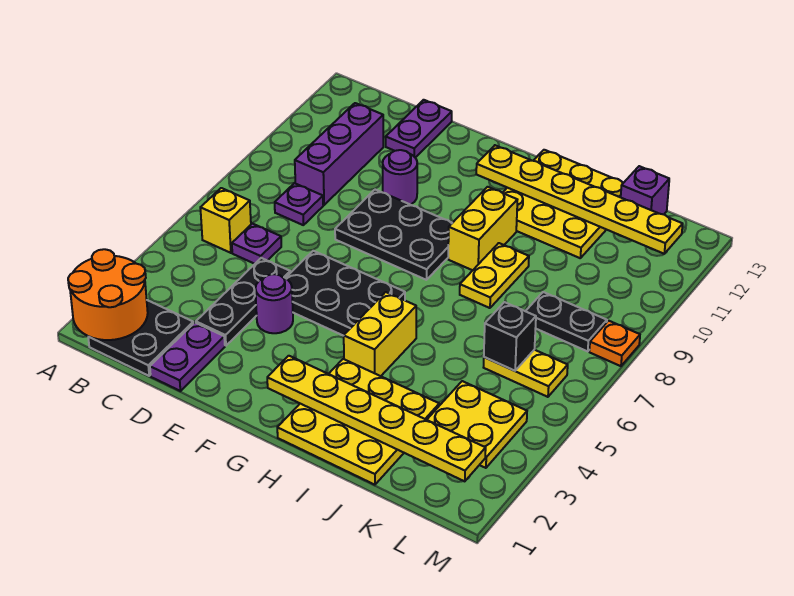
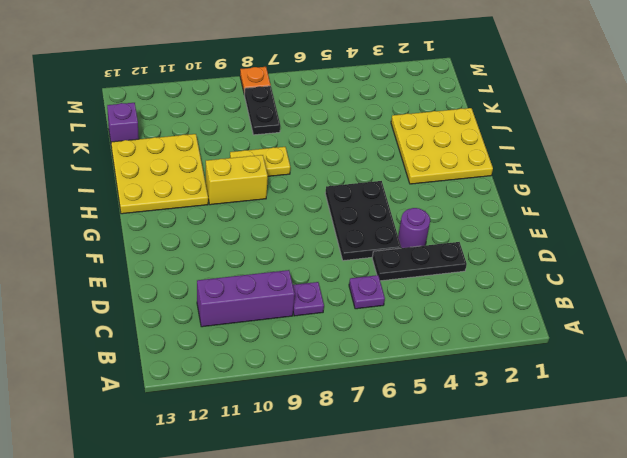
none -> black 2x2 plate [88,300,193,376]
none -> yellow 1x1 brick [200,188,251,253]
none -> purple 1x2 plate [150,323,225,391]

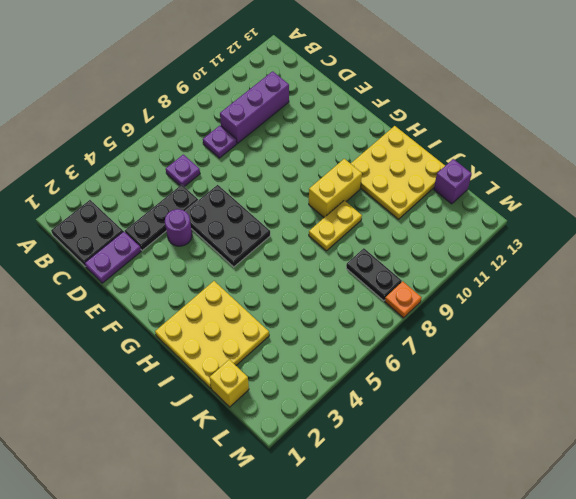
yellow 1x1 brick [210,360,249,407] -> yellow 1x1 brick moved to [200,188,251,253]
none -> purple 1x2 plate [386,100,452,158]
none -> black 2x3 plate [335,190,452,280]
none -> purple 1x1 round brick [383,150,417,205]

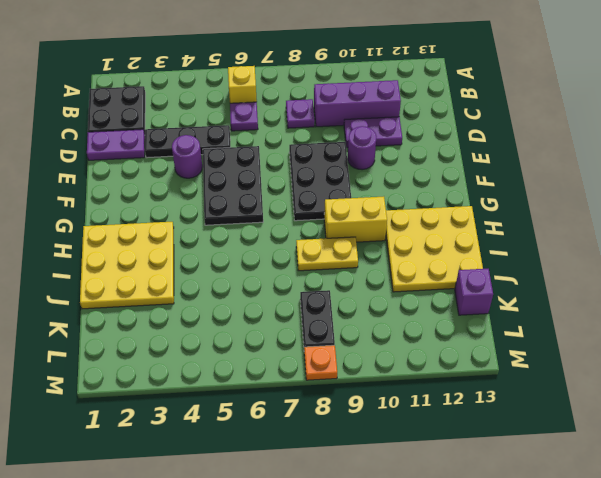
purple 1x2 plate [344,117,402,148] -> purple 1x2 plate moved to [386,100,452,158]
none -> yellow 1x2 brick [344,292,416,376]
none -> yellow 2x2 plate [427,381,527,468]
none -> yellow 1x2 plate [484,350,568,397]

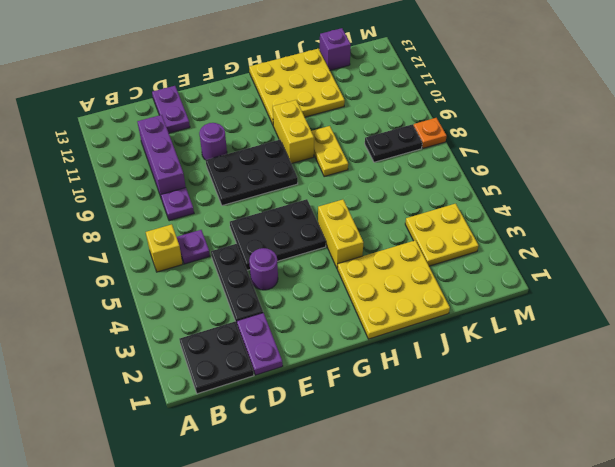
none -> yellow 1x2 plate [484,350,568,397]
none -> orange 2x2 round brick [68,249,148,340]
none -> yellow 1x6 plate [267,356,486,481]

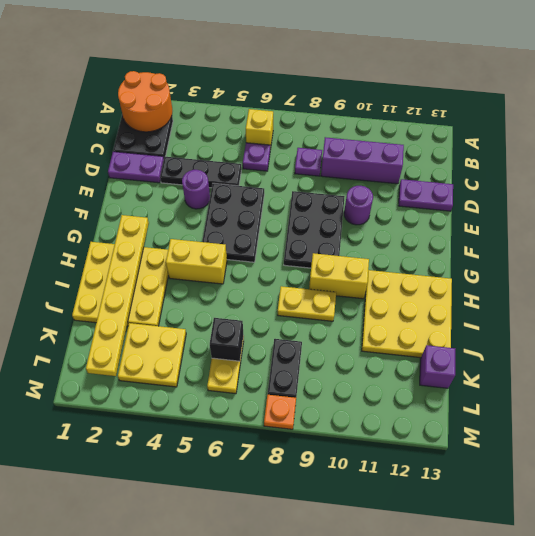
none -> yellow 1x6 plate [476,145,683,254]

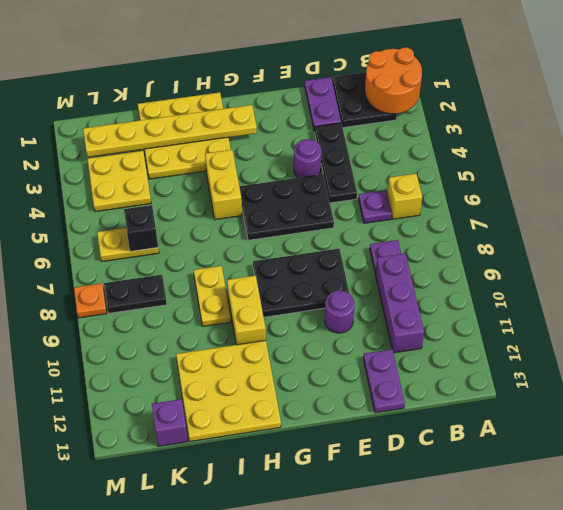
none -> yellow 1x6 plate [476,145,683,254]

